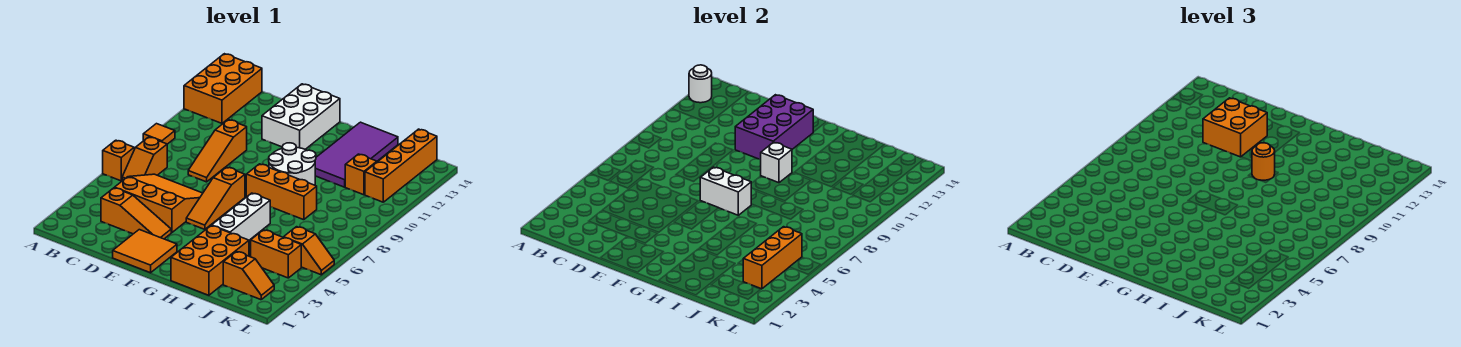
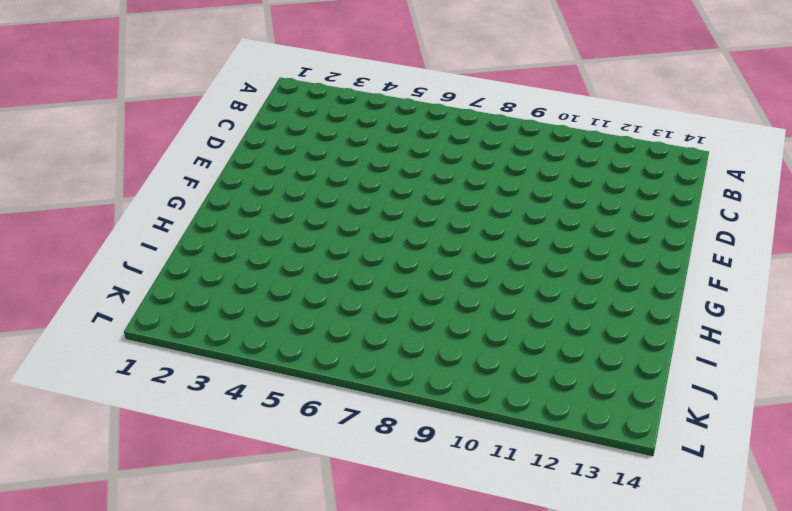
none -> orange 1x1 brick [103,140,134,181]
none -> orange 1x1 tile [143,124,175,144]
none -> orange 2x3 brick [184,54,262,123]

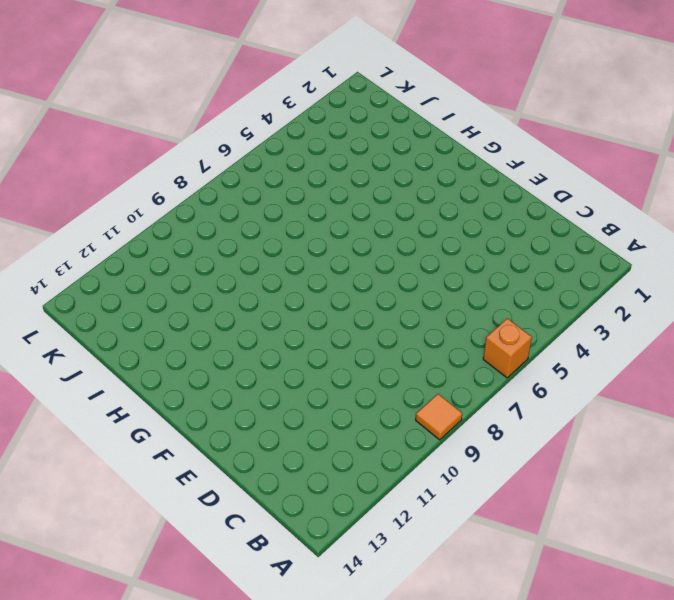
none -> orange 2x3 brick [184,54,262,123]
none -> orange 1x2 slope [122,137,167,181]
none -> orange 1x3 slope [101,188,171,239]

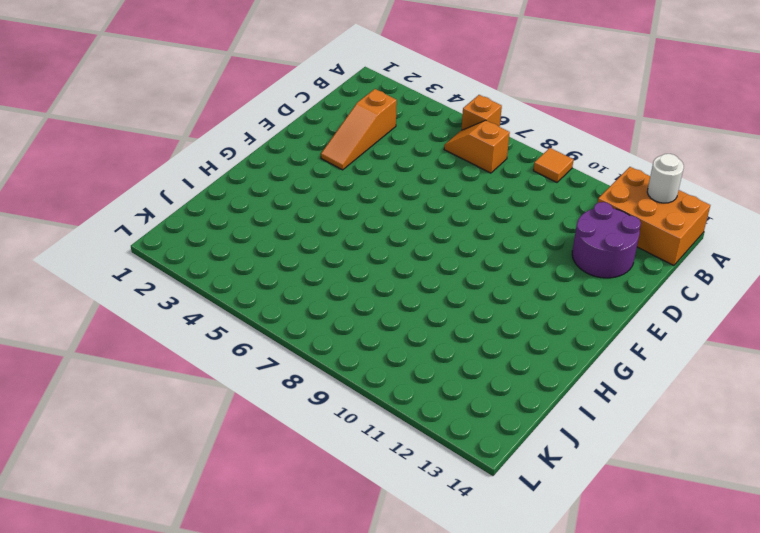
purple 2x2 round brick [572,202,641,278] -> none
none -> orange 3x3 slope [115,174,203,233]
none -> orange 1x3 slope [188,120,247,182]
none -> orange 2x2 tile [113,230,177,273]

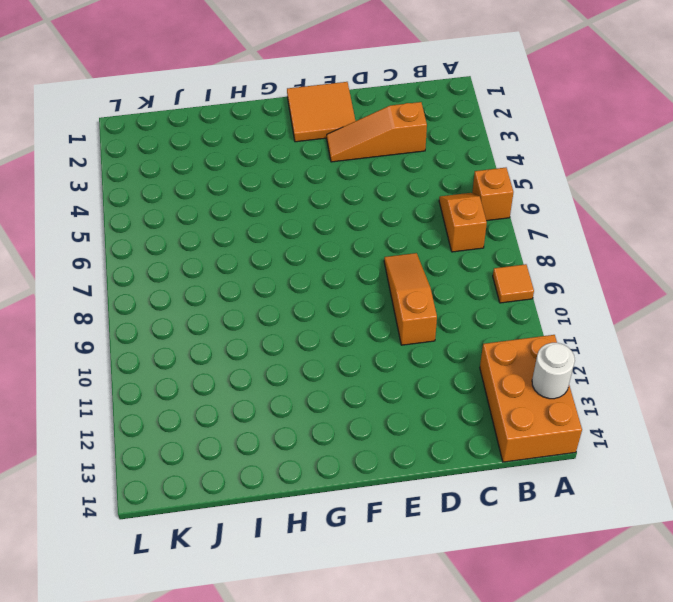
none -> orange 3x3 slope [115,174,203,233]
none -> white 2x3 brick [262,84,340,149]
none -> orange 1x3 slope [186,167,245,229]

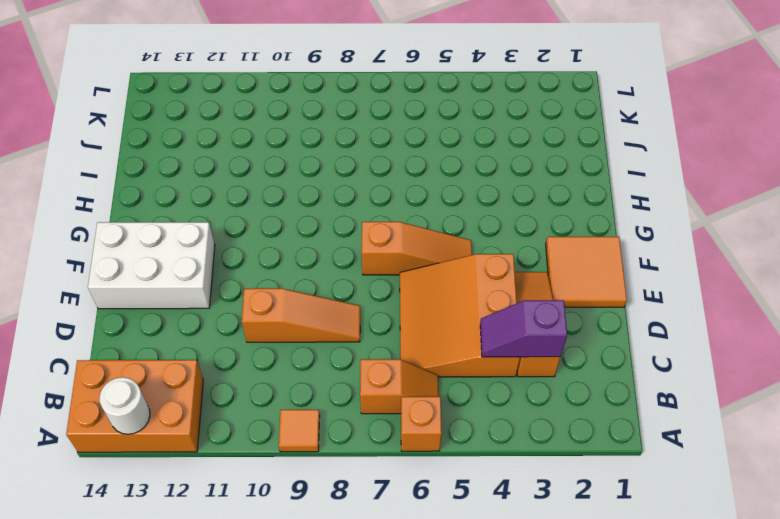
purple 1x2 slope [480,300,567,357] -> none
none -> orange 1x3 brick [246,164,317,220]
none -> white 2x2 round brick [269,143,316,185]
none -> orange 2x3 brick [171,226,249,296]

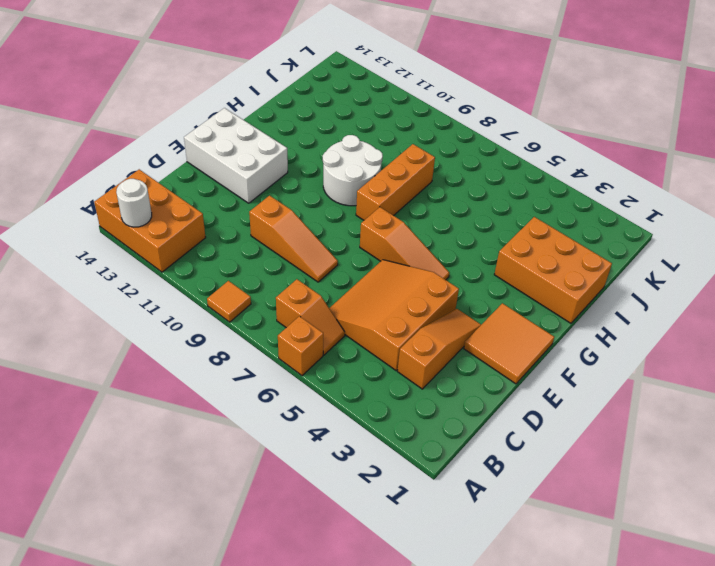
none -> white 1x3 brick [212,193,270,240]
none -> purple 2x4 tile [315,122,398,187]
none -> orange 1x2 slope [223,252,274,300]

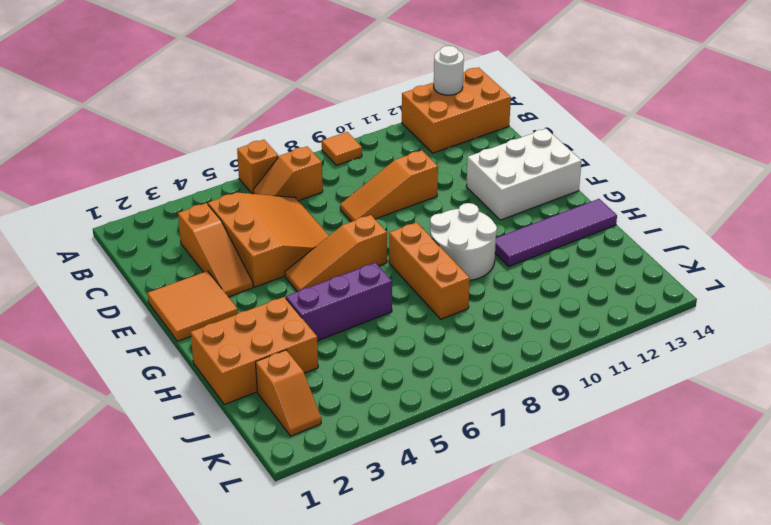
purple 1x3 brick [286,263,392,341] -> white 1x3 brick [212,193,270,240]
purple 1x4 tile [495,199,617,266] -> purple 2x4 tile [315,122,398,187]
none -> orange 1x2 brick [251,230,301,278]
none -> orange 1x1 brick [345,154,377,195]
none -> orange 1x2 slope [284,227,334,275]

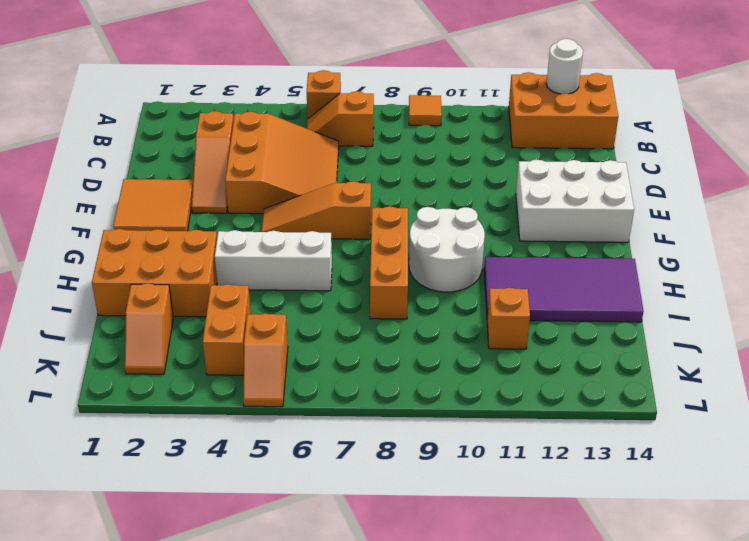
none -> orange 1x3 slope [188,120,247,182]
none -> orange 1x4 brick [365,129,437,202]
none -> purple 2x3 brick [735,95,813,159]

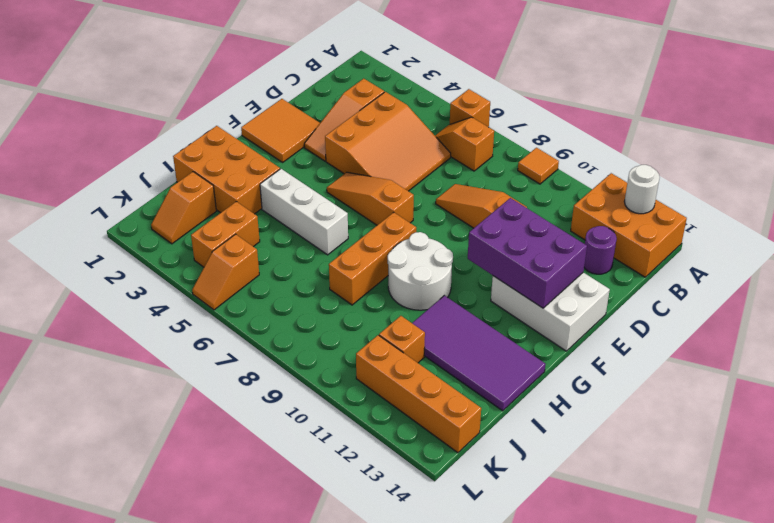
purple 1x1 round brick [584,226,617,274] -> none
none -> white 1x2 brick [700,167,751,215]
none -> white 1x1 brick [761,142,792,183]
none -> orange 1x3 brick [743,227,802,289]

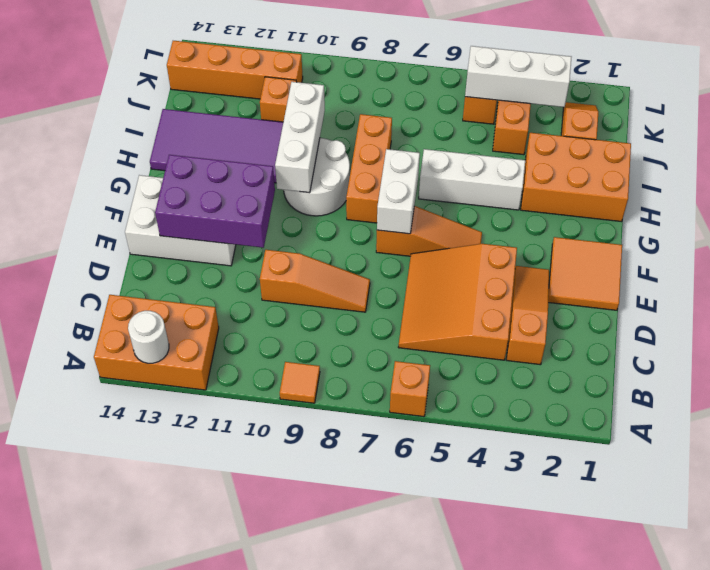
white 1x3 brick [275,82,325,193] -> white 1x1 brick [761,142,792,183]
white 1x3 brick [465,46,571,107] -> orange 1x3 brick [743,227,802,289]
none -> orange 1x2 slope [122,137,167,181]
none -> orange 2x2 brick [1203,98,1267,157]
none -> orange 1x1 round brick [1252,143,1275,180]

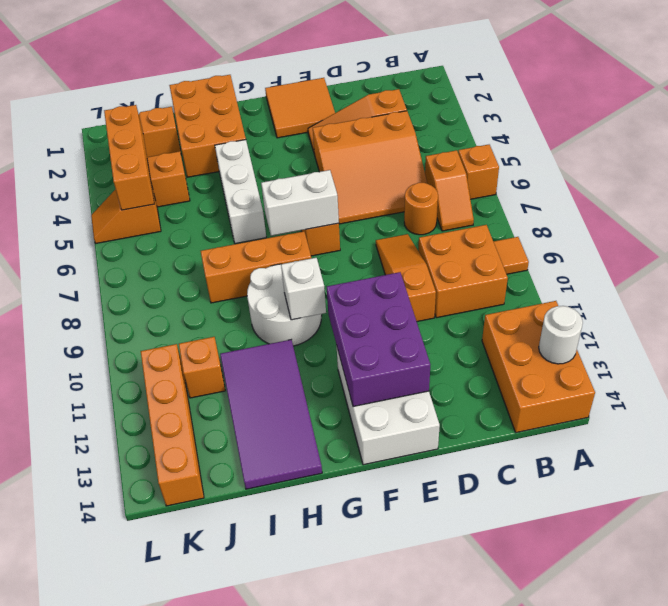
orange 1x2 slope [425,150,474,231] -> orange 1x2 slope turned to [122,137,167,181]
orange 2x2 brick [418,225,508,318] -> orange 2x2 brick moved to [1203,98,1267,157]
orange 1x1 round brick [404,183,438,235] -> orange 1x1 round brick moved to [1252,143,1275,180]

